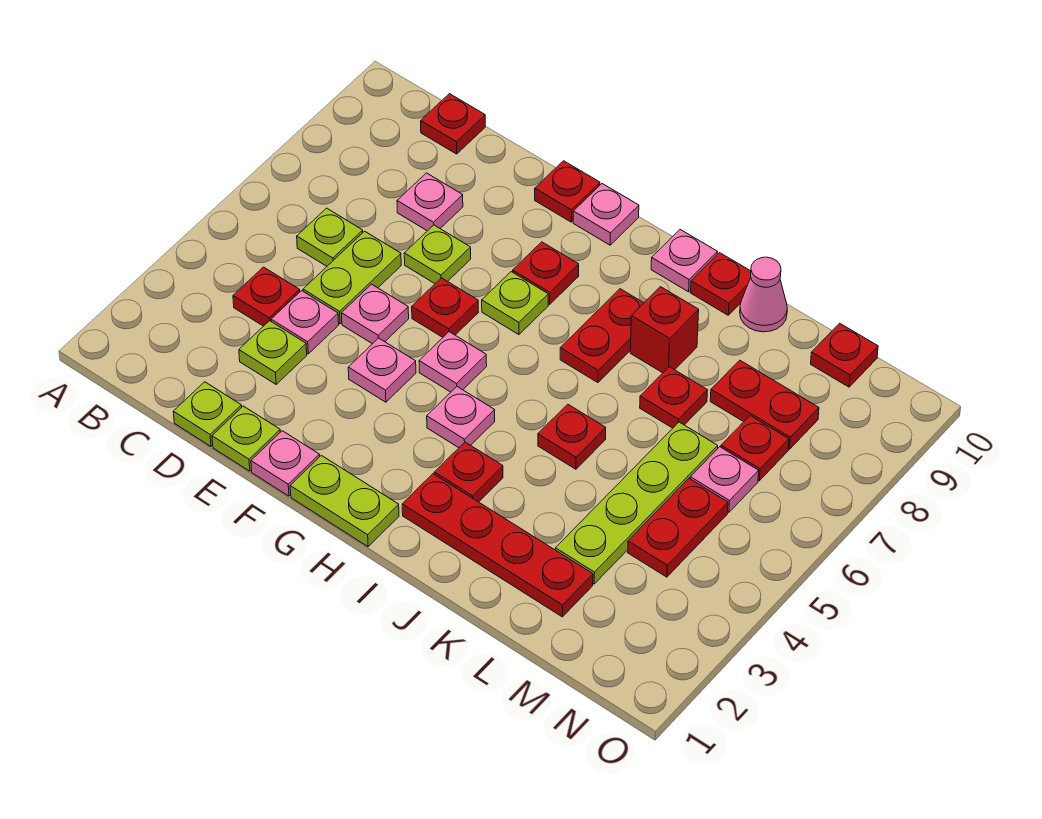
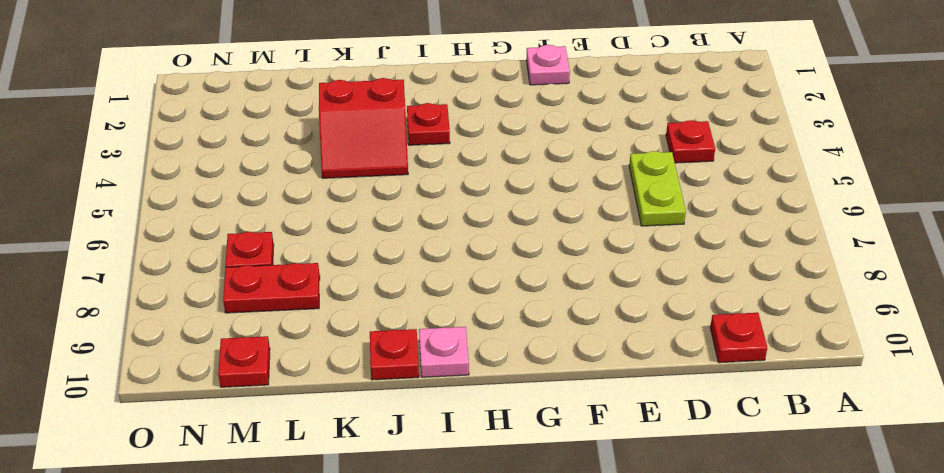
red 2x2 slope [319,78,408,178] -> none
none -> lime 1x1 plate [297,208,363,266]
none -> lime 1x1 plate [173,382,242,446]
none -> lime 1x1 plate [239,321,307,384]
none -> pink 1x1 plate [271,291,339,354]

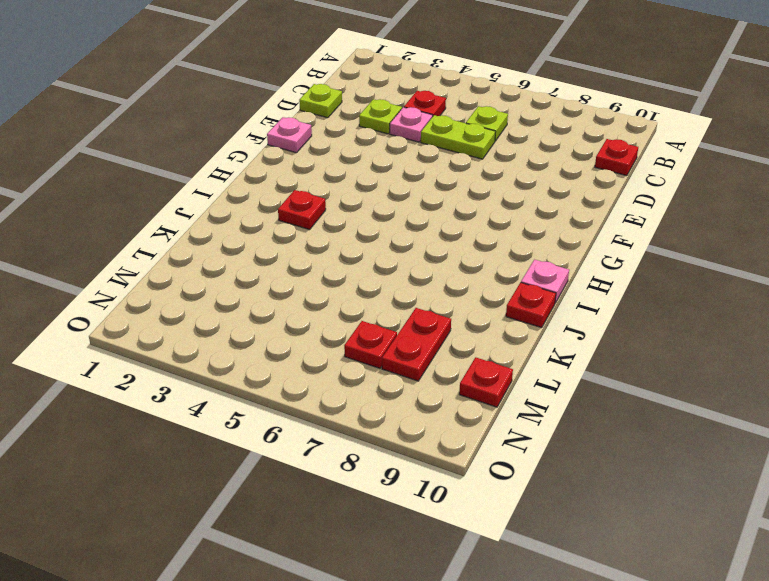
none -> pink 1x1 plate [397,173,463,231]
none -> lime 1x1 plate [212,406,280,471]
none -> pink 1x1 plate [341,284,409,344]
none -> lime 1x1 plate [404,225,471,283]

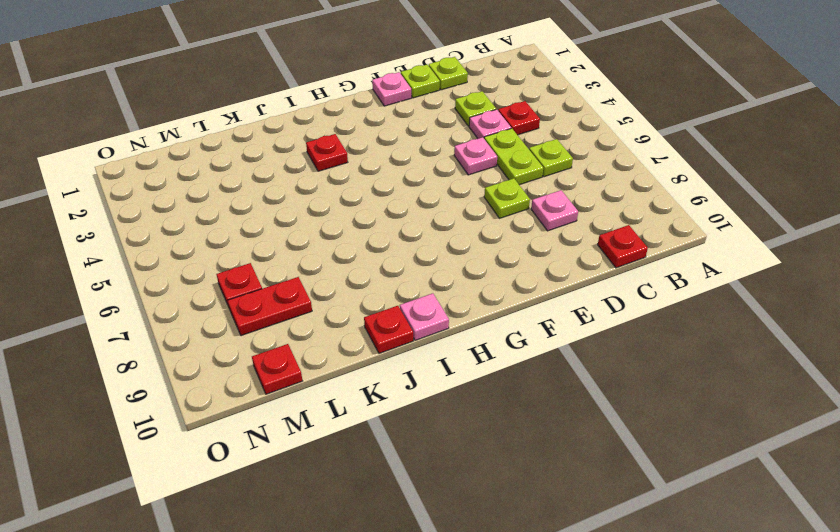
none -> pink 1x1 plate [348,338,416,402]
none -> red 1x1 plate [412,278,479,337]
none -> red 1x1 plate [535,161,600,222]
none -> lime 1x2 plate [290,456,399,547]

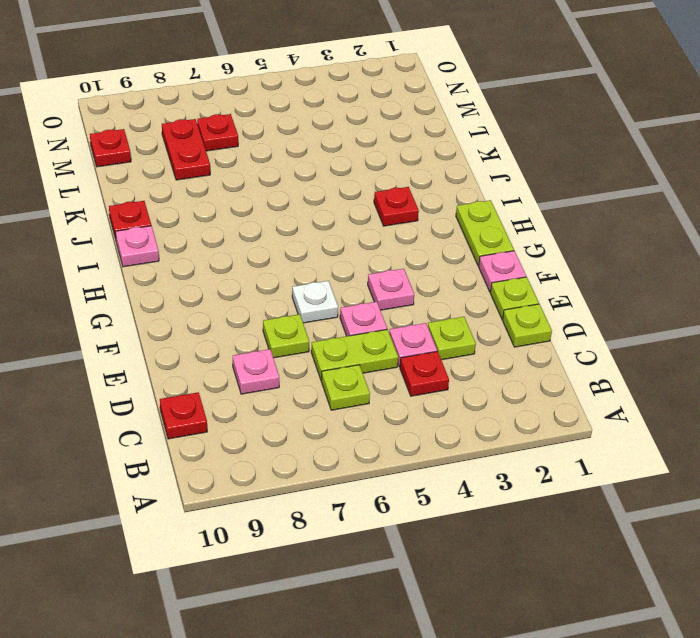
white 1x1 plate [292,281,338,323] -> red 1x1 plate [412,278,479,337]
none -> red 1x1 plate [535,161,600,222]
none -> pink 1x1 plate [419,332,487,392]
none -> lime 1x1 plate [482,272,548,335]
none -> red 1x1 plate [513,242,579,304]

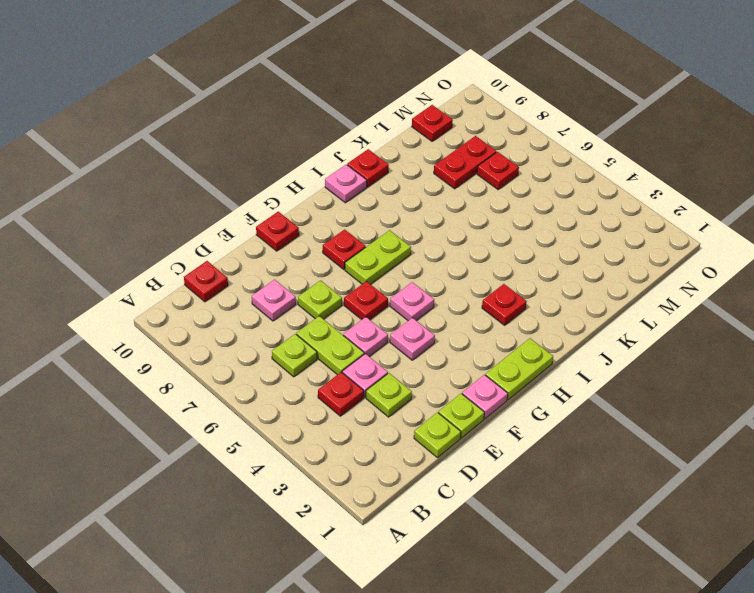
lime 1x2 plate [345,230,411,284] -> lime 1x1 plate [482,272,548,335]
none -> pink 1x1 plate [573,184,639,245]
none -> pink 1x1 plate [427,387,495,448]
none -> red 1x4 plate [402,474,593,617]
none -> red 1x2 plate [560,289,643,383]

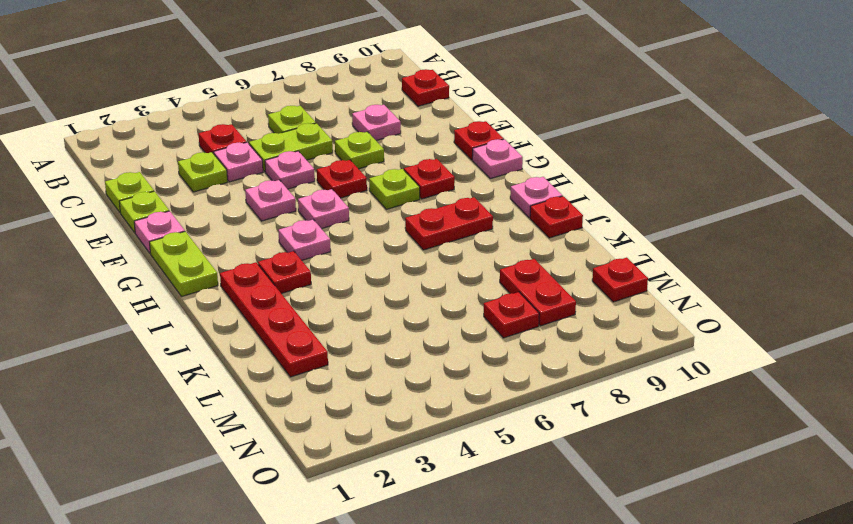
none -> red 1x1 plate [538,404,606,469]
none -> red 1x1 brick [630,287,699,373]
none -> red 1x1 plate [640,367,708,428]
none -> pink 1x1 cone [740,257,787,332]

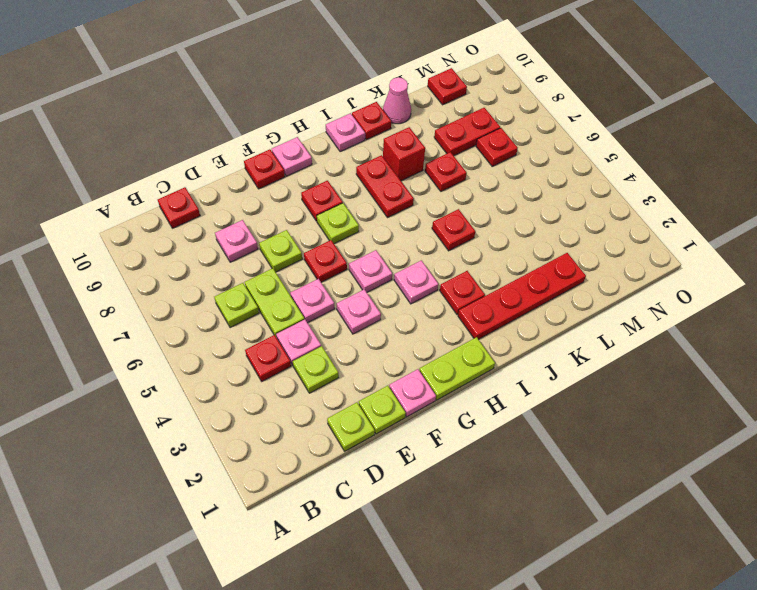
none -> lime 1x4 plate [555,422,718,584]
none -> red 1x2 plate [628,479,728,577]
none -> pink 1x1 plate [690,447,759,513]

